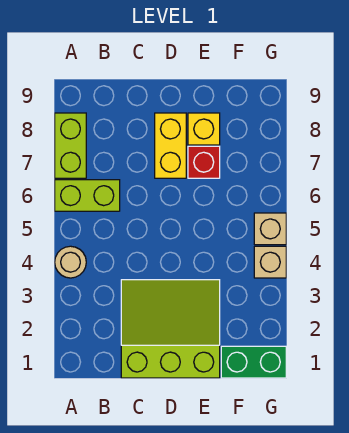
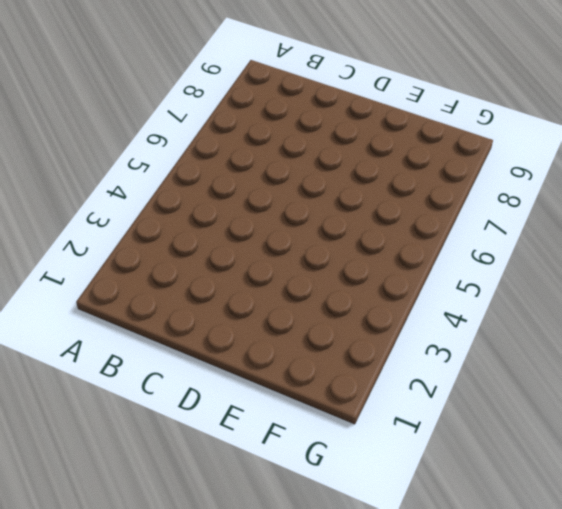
none -> tan 1x1 round brick [55,246,86,278]
none -> lime 1x2 brick [55,180,120,211]

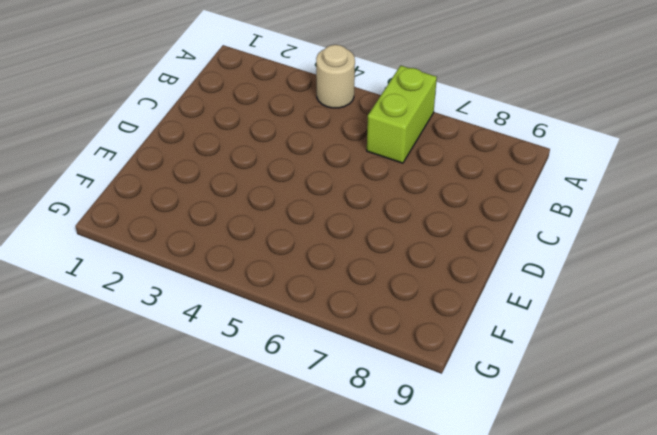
none -> lime 1x2 brick [55,113,86,178]
none -> lime 3x3 slope [121,280,220,378]

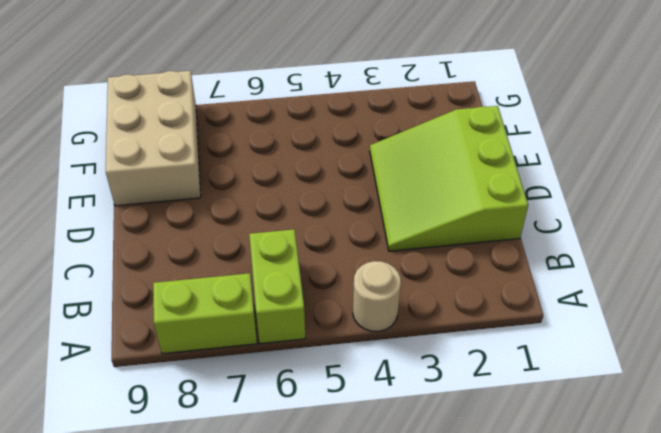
tan 2x3 brick [106,71,201,206] -> yellow 1x1 brick [188,113,220,145]
none -> yellow 1x2 brick [155,113,186,178]
none -> red 1x1 brick [188,146,220,178]

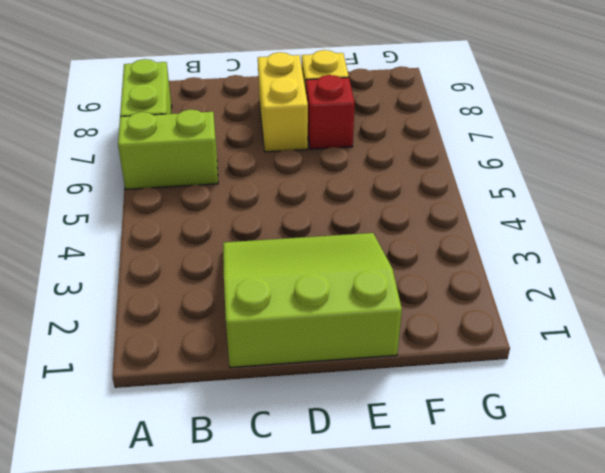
none -> tan 1x1 round brick [55,246,86,278]
none -> green 1x2 brick [221,346,286,378]

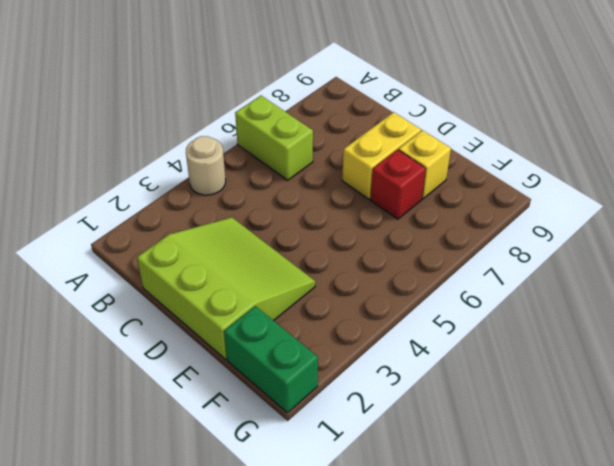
none -> lime 1x2 brick [55,113,86,178]
none -> tan 1x1 brick [254,246,286,278]

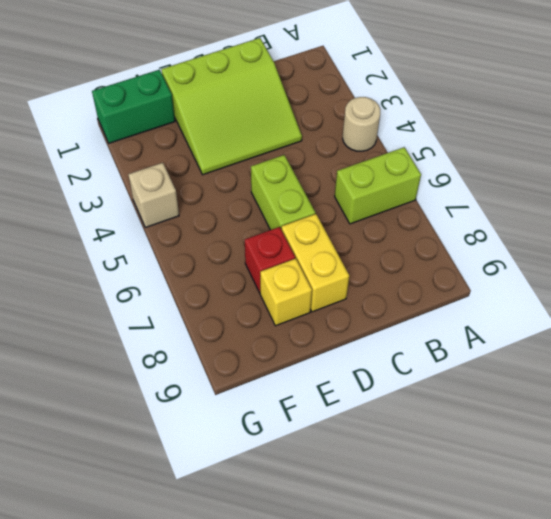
lime 1x2 brick [251,155,315,230] -> lime 1x2 brick moved to [55,113,86,178]
none -> tan 1x1 brick [254,213,286,245]

